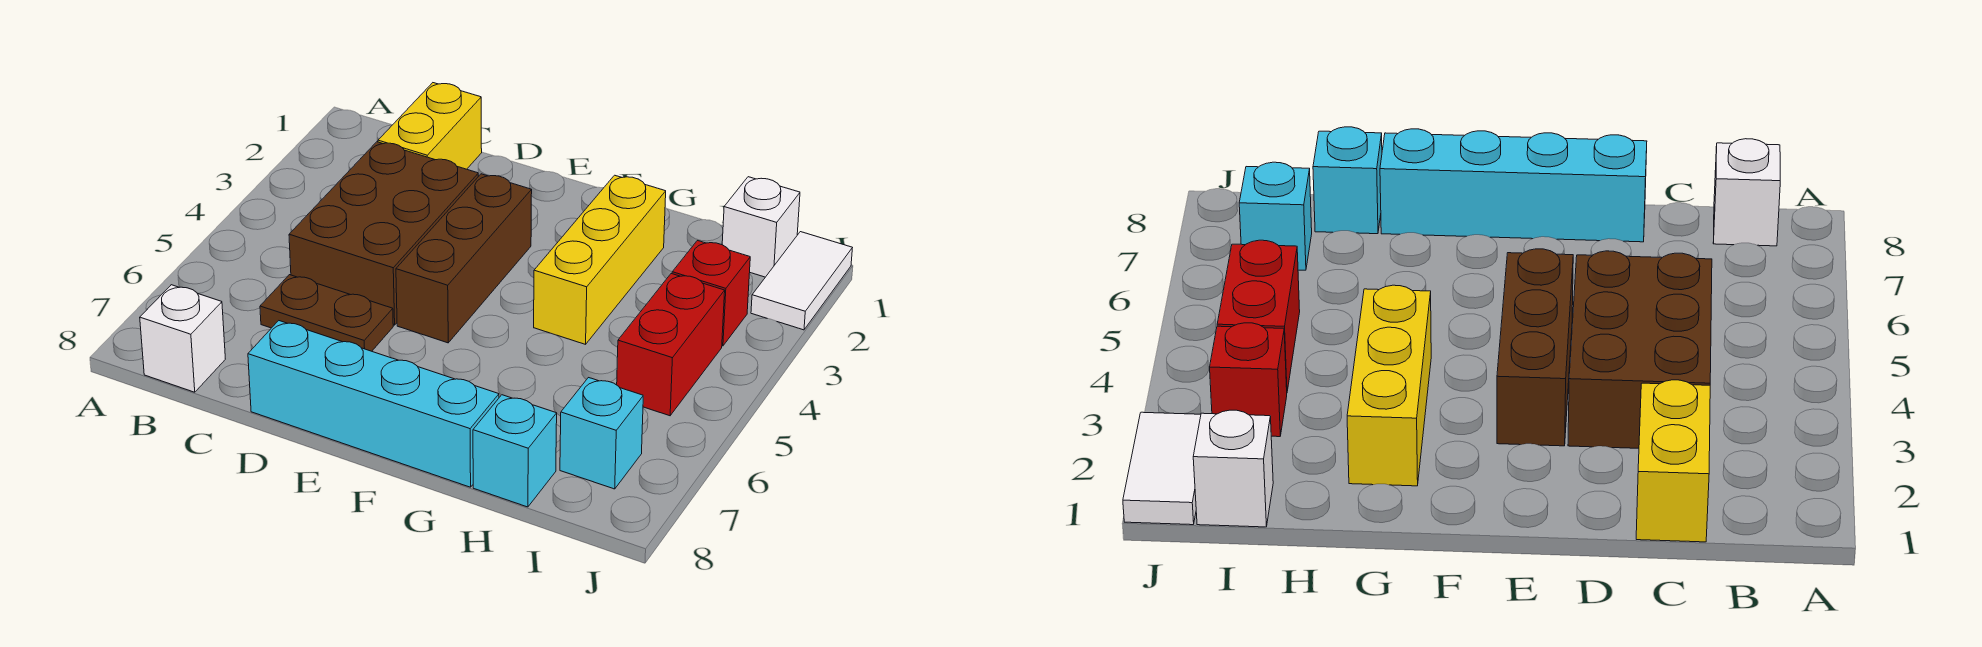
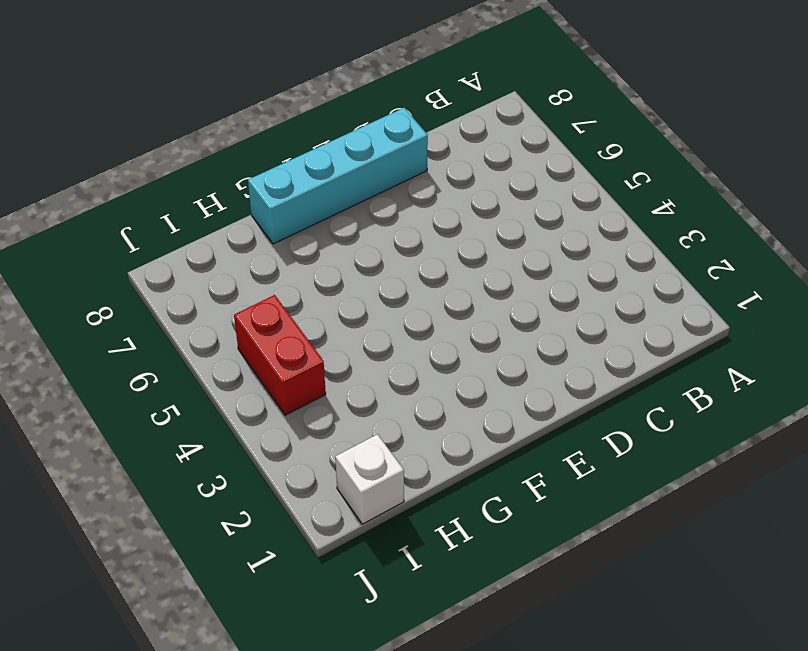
none -> white 1x1 brick [140,285,225,392]
none -> yellow 1x2 brick [378,83,482,169]
none -> brown 2x3 brick [289,142,478,325]

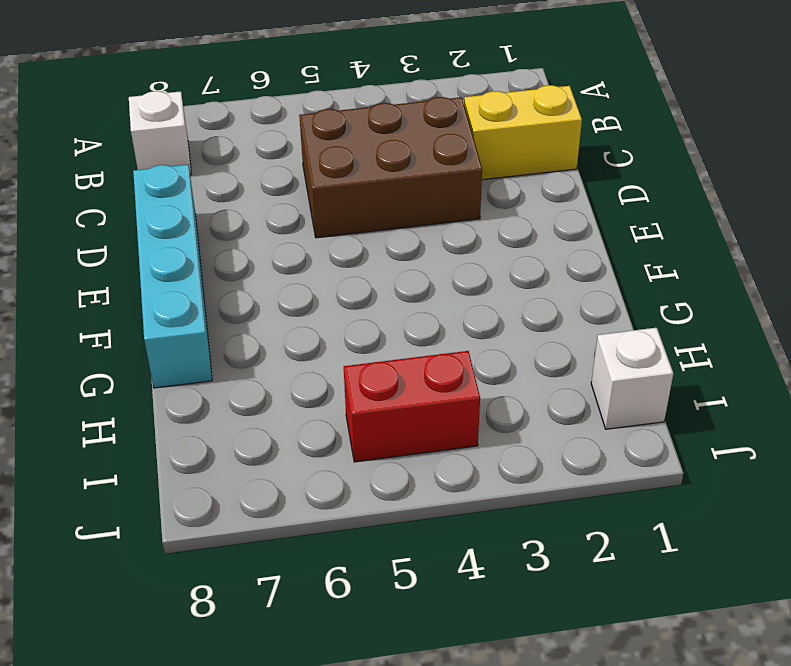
none -> brown 1x2 plate [260,275,393,351]
none -> brown 1x3 brick [396,174,532,343]
none -> yellow 1x3 brick [534,175,666,344]

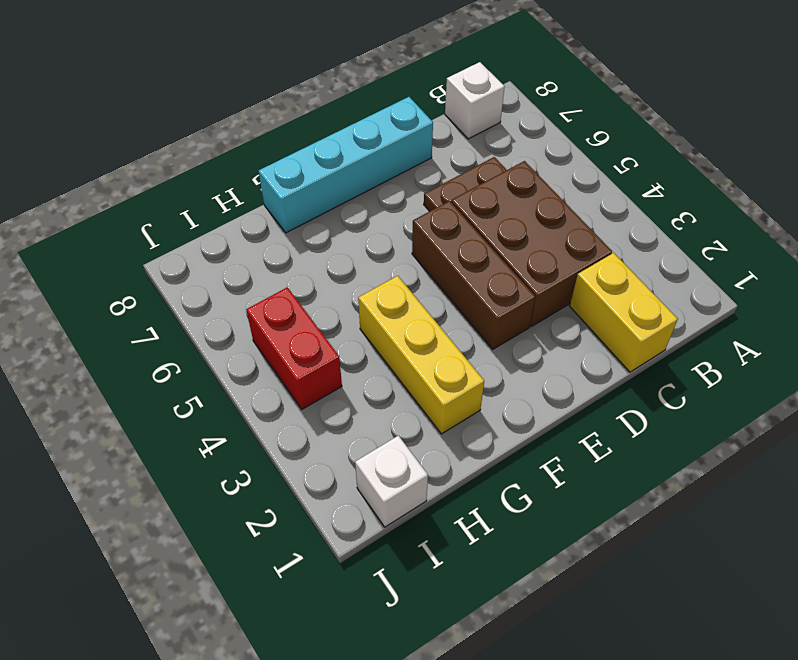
none -> cyan 1x1 brick [473,395,557,507]
none -> red 1x1 brick [672,241,750,346]
none -> cyan 1x1 brick [560,378,643,489]

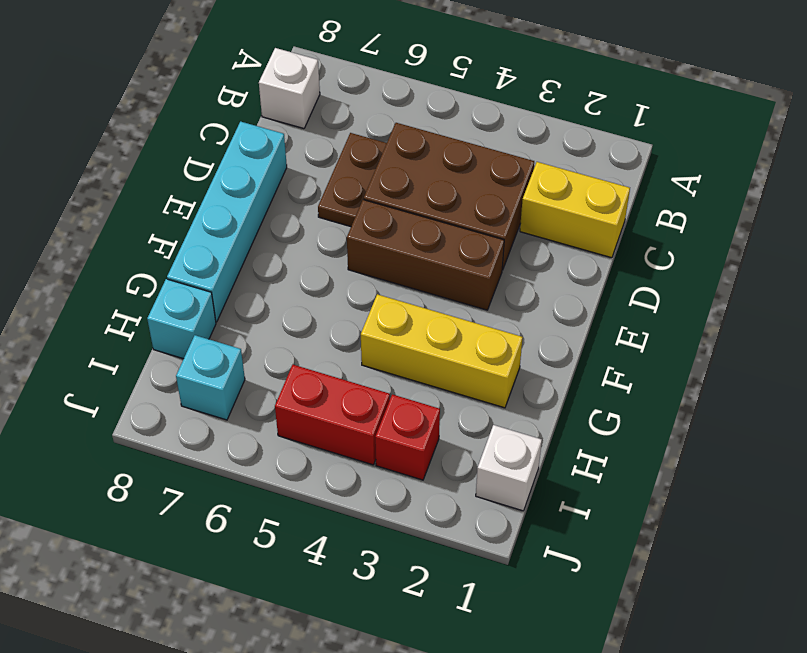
none -> white 1x2 tile [751,232,852,330]

